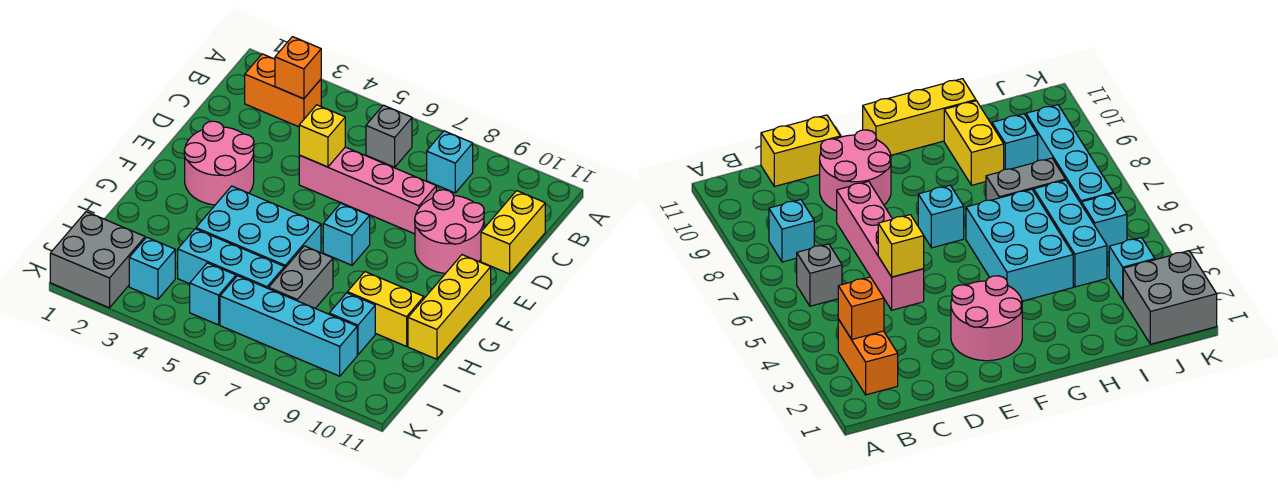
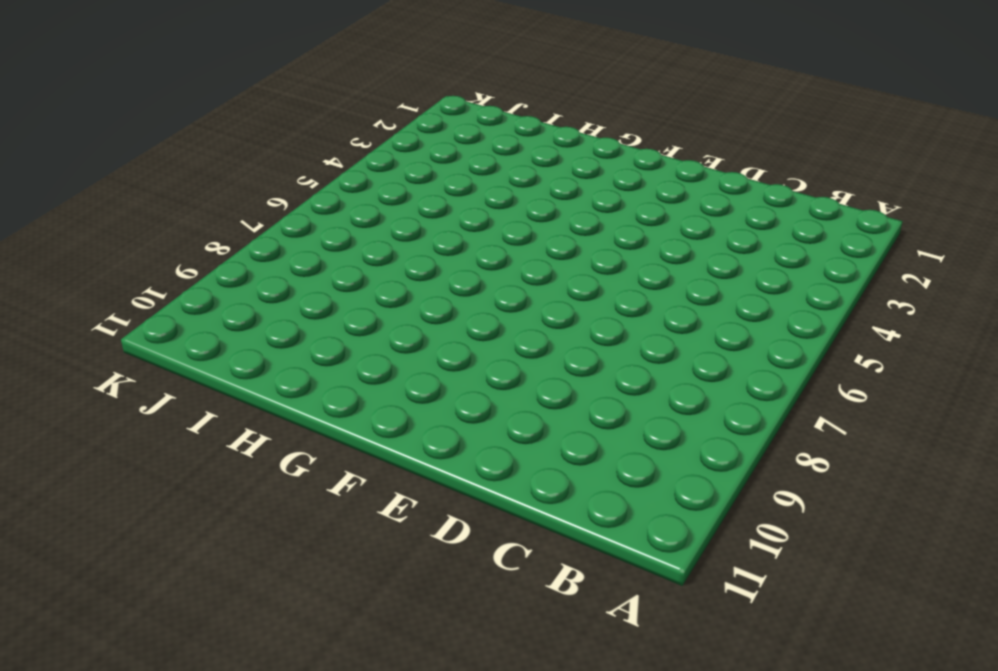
none -> orange 1x2 brick [245,54,321,127]
none -> grey 1x1 brick [366,105,412,167]
none -> cyan 1x1 brick [427,131,473,193]

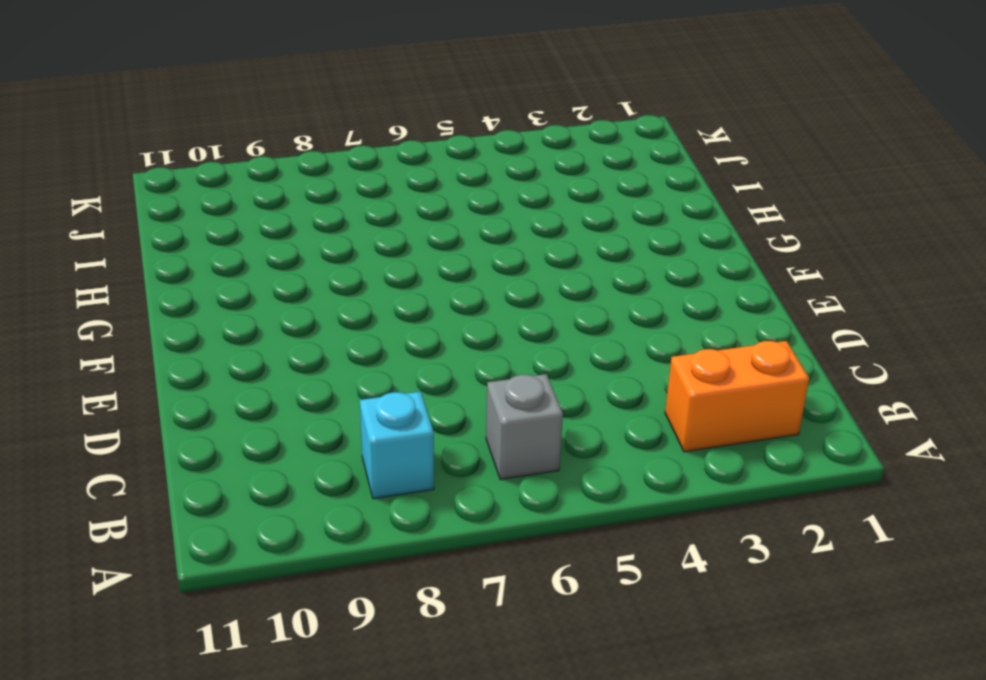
none -> yellow 1x2 brick [481,191,545,274]
none -> pink 1x4 brick [299,147,436,234]
none -> pink 2x2 round brick [415,190,484,273]

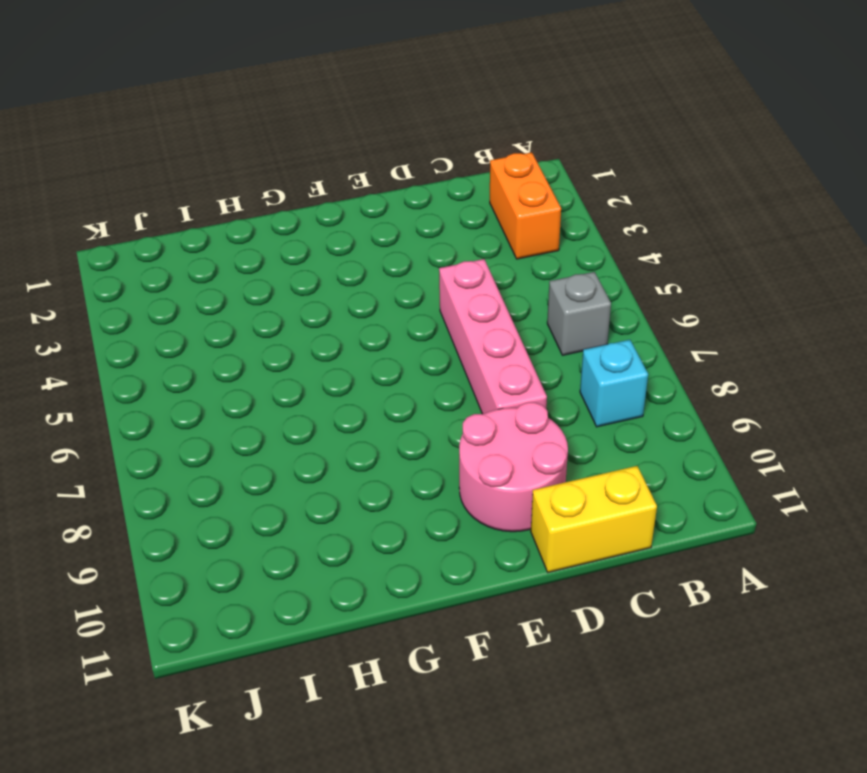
none -> pink 2x2 round brick [184,121,254,205]
none -> cyan 1x1 brick [323,203,370,265]
none -> yellow 1x3 brick [408,255,491,359]

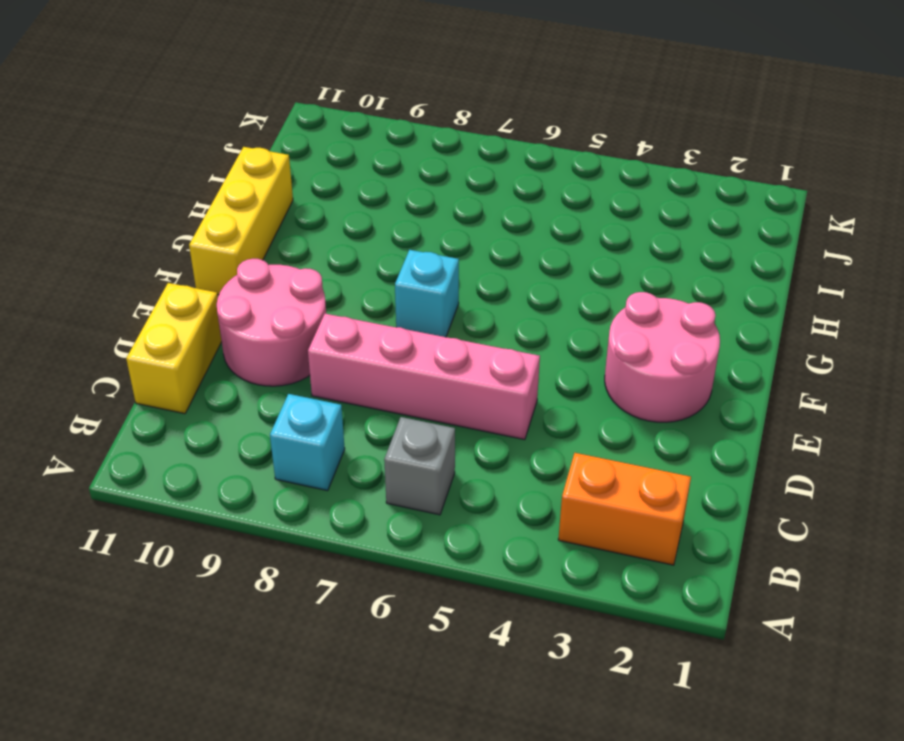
none -> cyan 2x3 brick [196,186,321,268]
none -> grey 1x2 brick [269,246,333,308]
none -> yellow 1x2 brick [347,272,424,346]

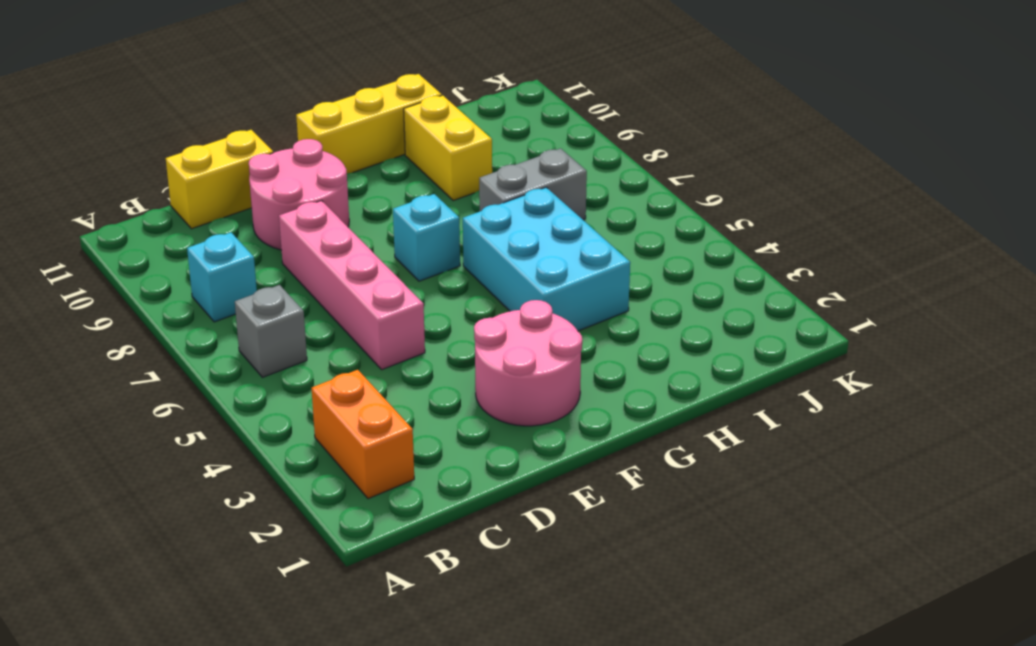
none -> cyan 1x3 brick [178,229,285,289]
none -> cyan 1x1 brick [329,293,375,355]
none -> grey 2x2 brick [50,212,145,308]

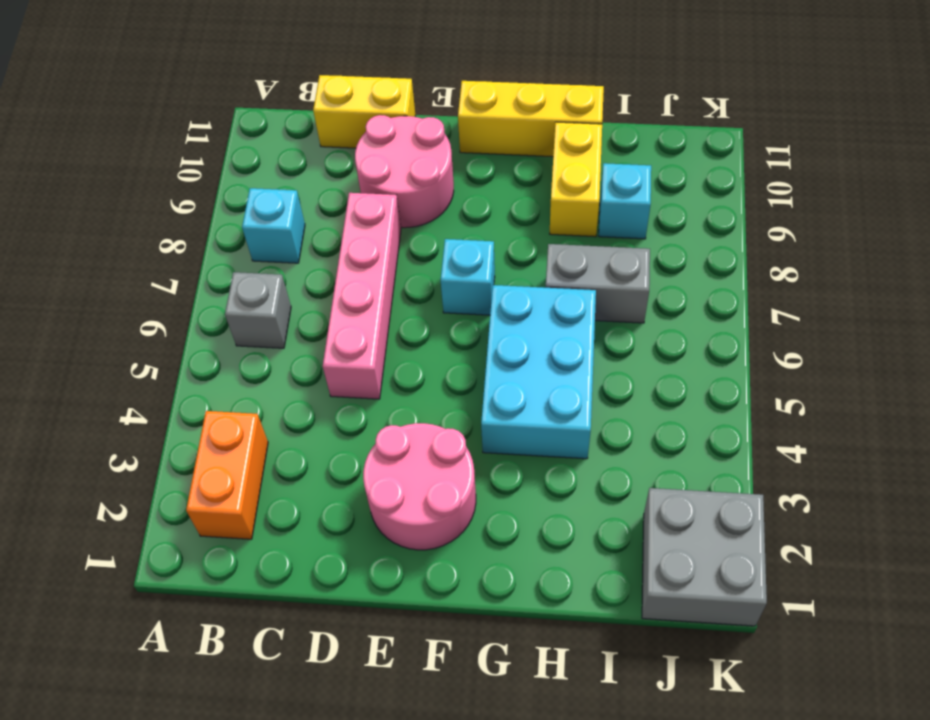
none -> cyan 1x3 brick [178,229,285,289]
none -> cyan 1x1 brick [129,237,175,299]
none -> cyan 1x1 brick [190,263,236,325]

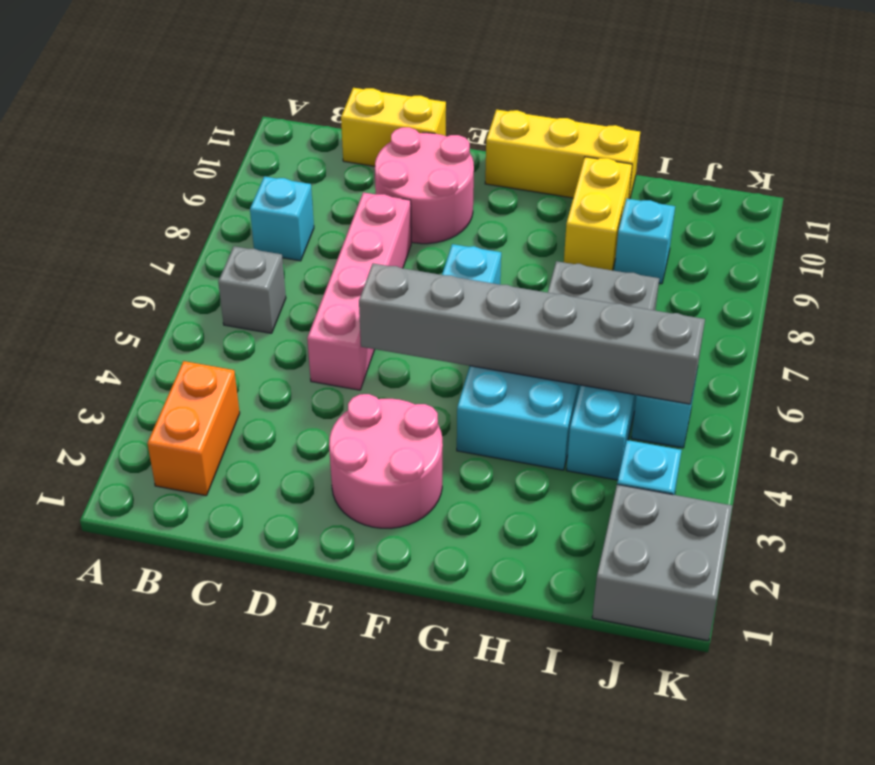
grey 1x6 brick [359,263,705,404] -> none
none -> cyan 1x4 brick [220,276,357,376]
none -> orange 1x1 brick [275,37,321,99]
none -> yellow 1x1 brick [299,105,345,167]

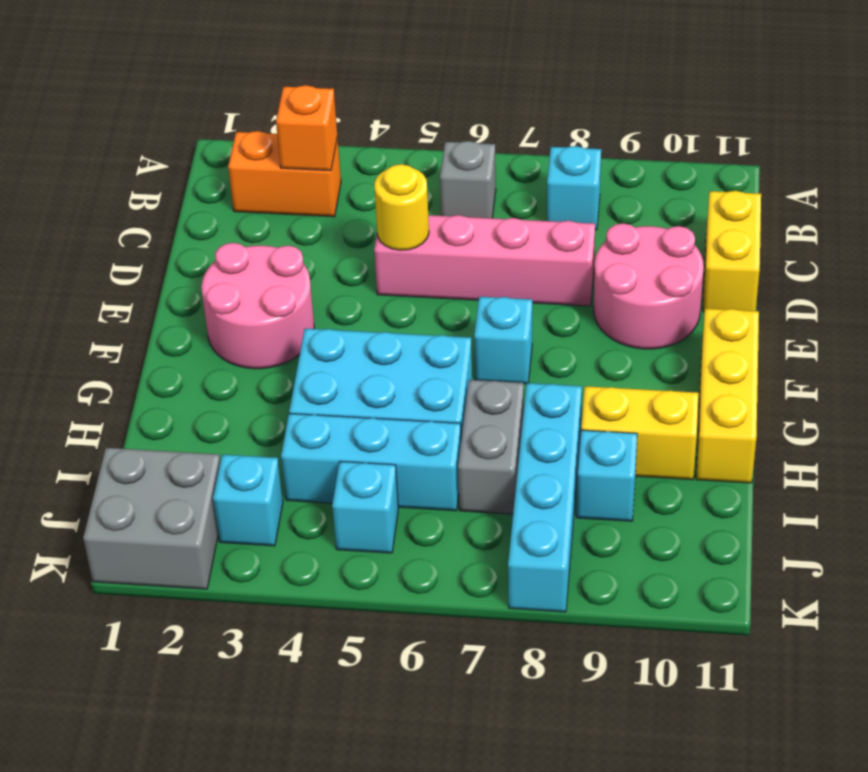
yellow 1x1 round brick [374,164,429,250] -> yellow 1x1 brick [299,105,345,167]
cyan 1x4 brick [508,383,582,612] -> cyan 1x4 brick turned to [220,276,357,376]

